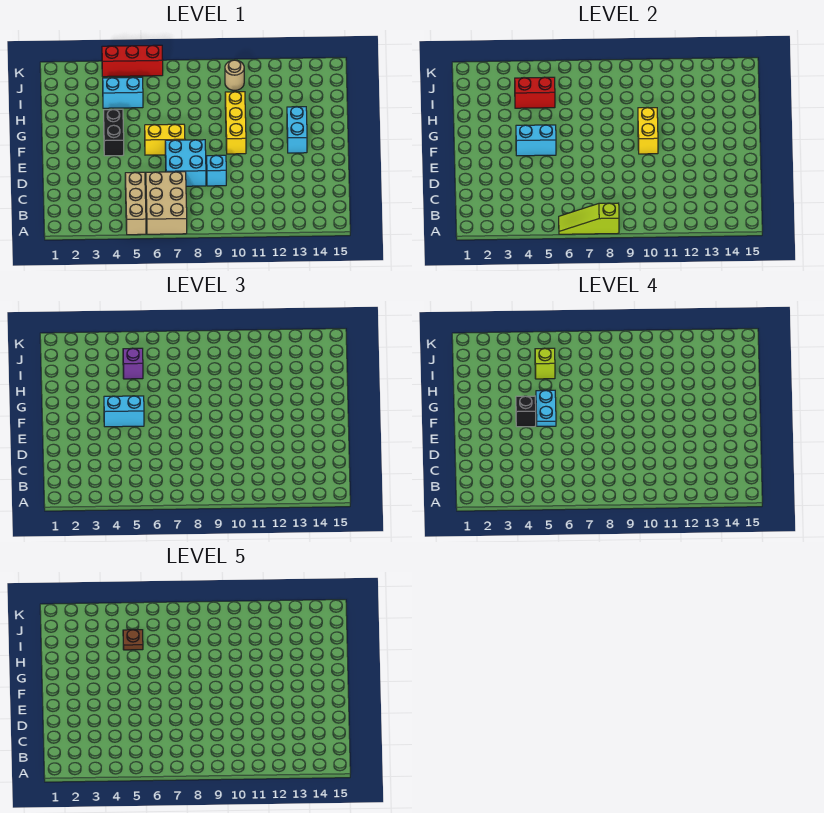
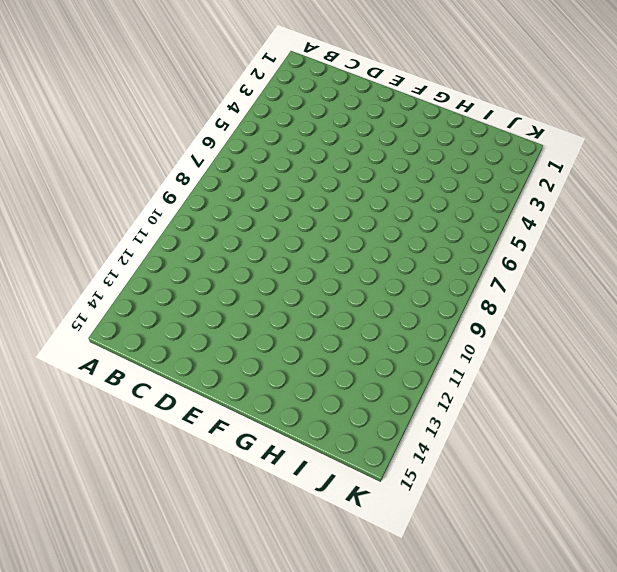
none -> tan 1x3 brick [125,172,146,235]
none -> tan 2x3 brick [146,172,187,234]
none -> cyan 2x2 brick [165,140,206,186]

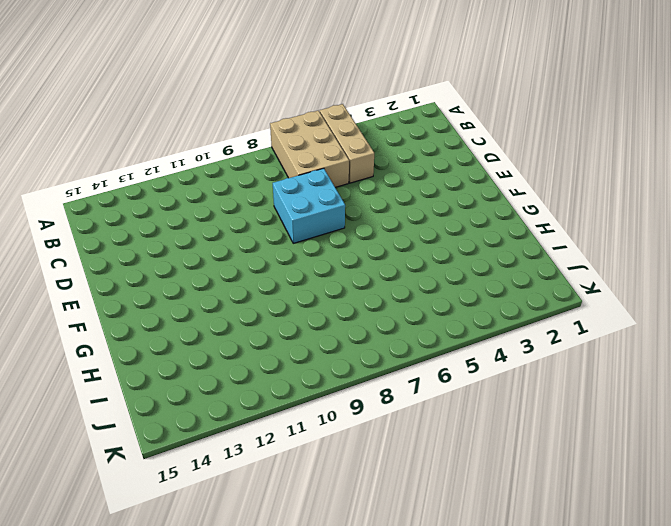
none -> cyan 1x1 brick [207,155,226,186]
none -> black 1x2 brick [104,109,124,156]
none -> yellow 1x2 brick [145,124,185,155]

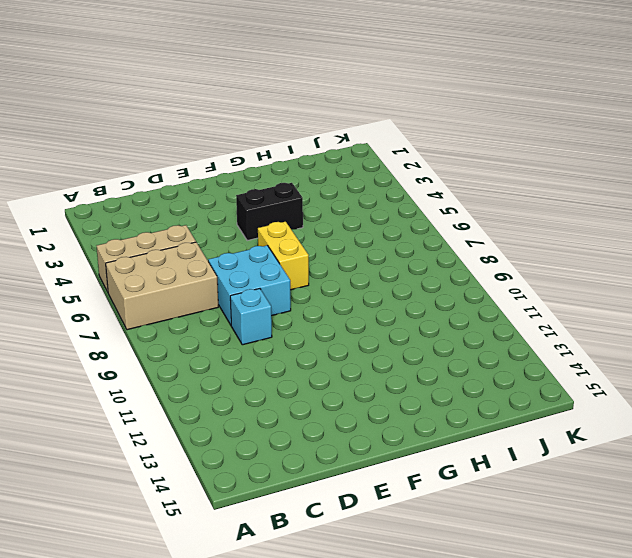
none -> yellow 1x3 brick [225,92,246,154]
none -> cyan 1x2 brick [287,107,307,153]
none -> cyan 1x2 brick [103,77,143,108]

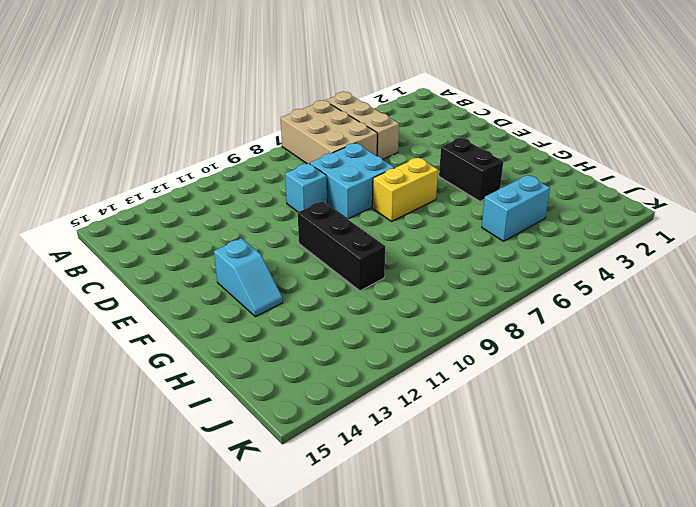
black 1x3 brick [298,201,385,291] -> yellow 1x3 brick [225,92,246,154]
cyan 1x2 slope [214,238,283,317] -> cyan 1x2 brick [287,107,307,153]
none -> tan 1x1 round brick [225,60,244,90]
none -> red 1x3 brick [102,45,163,77]
none -> lime 1x3 slope [559,203,619,234]

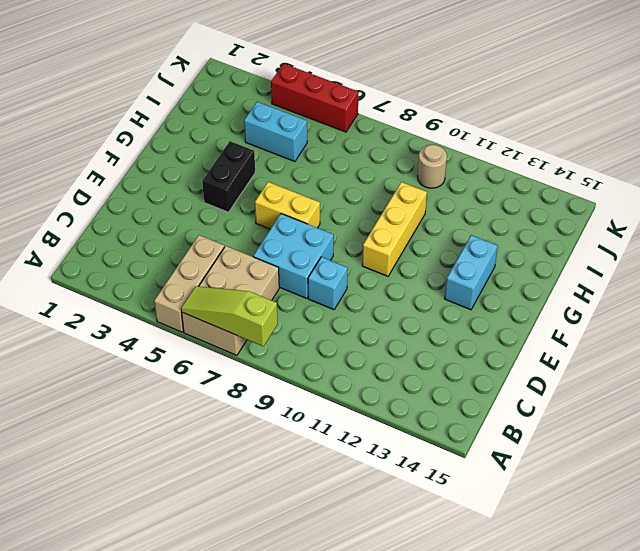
none -> cyan 1x2 brick [516,125,556,156]
none -> yellow 1x2 brick [638,108,658,154]
none -> red 1x2 brick [515,77,555,108]

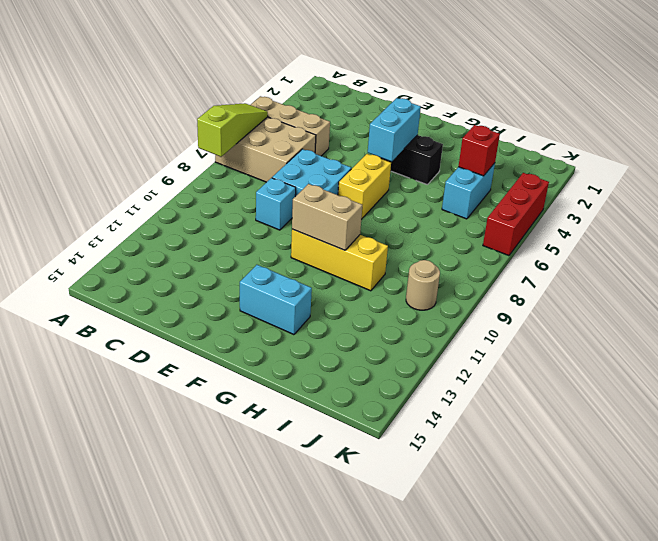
tan 1x2 brick [292,184,362,250] -> yellow 1x2 brick [638,108,658,154]
red 1x1 brick [458,125,500,176] -> red 1x2 brick [515,77,555,108]
none -> cyan 1x2 brick [104,396,144,427]
none -> purple 1x1 brick [123,348,143,379]
none -> black 1x1 brick [516,396,536,427]

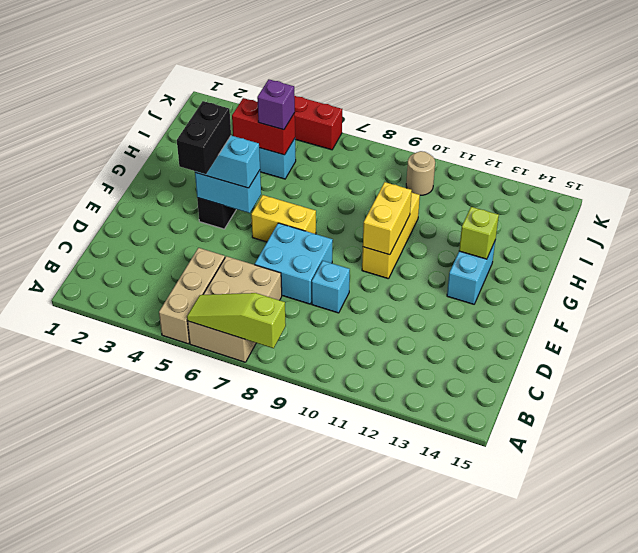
black 1x2 brick [177,101,231,174] -> black 1x1 brick [516,396,536,427]
lime 1x1 brick [459,207,499,259] -> lime 1x1 brick moved to [535,348,555,379]
none -> cyan 1x2 plate [536,390,556,426]
none -> brown 1x1 plate [123,630,143,650]

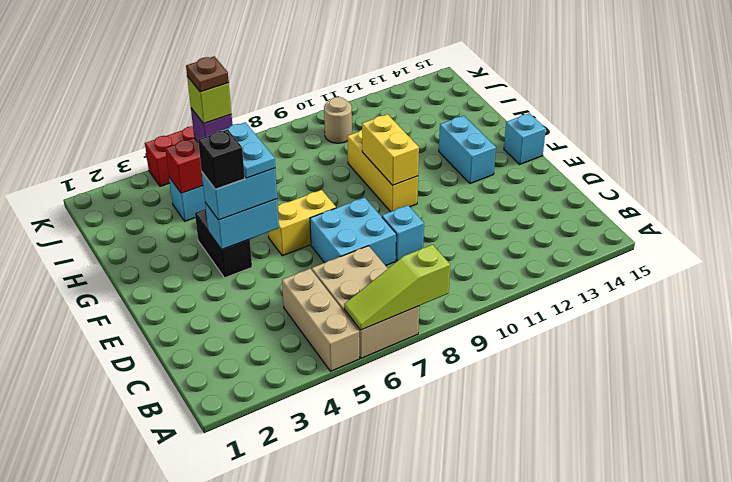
cyan 1x1 brick [504,113,546,164] -> none

